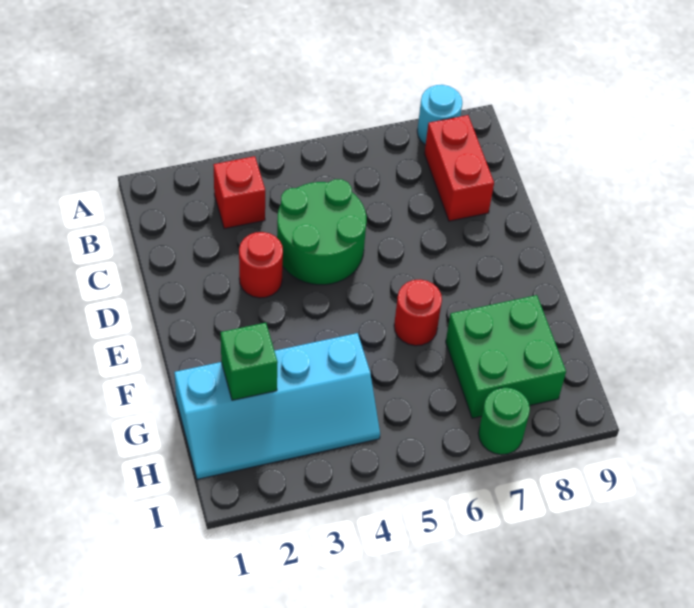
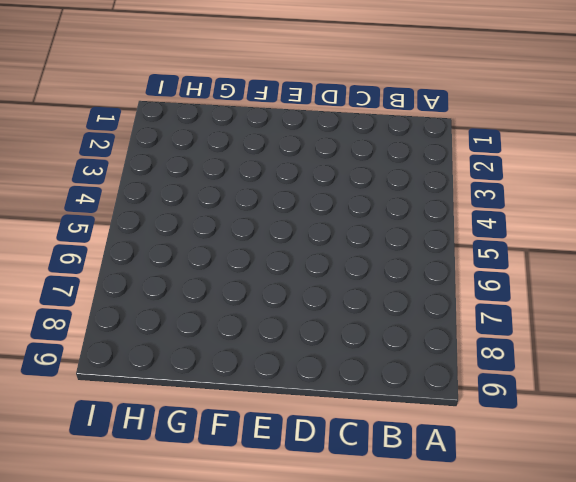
none -> cyan 1x1 round brick [417,85,462,145]
none -> red 1x1 brick [214,156,265,229]

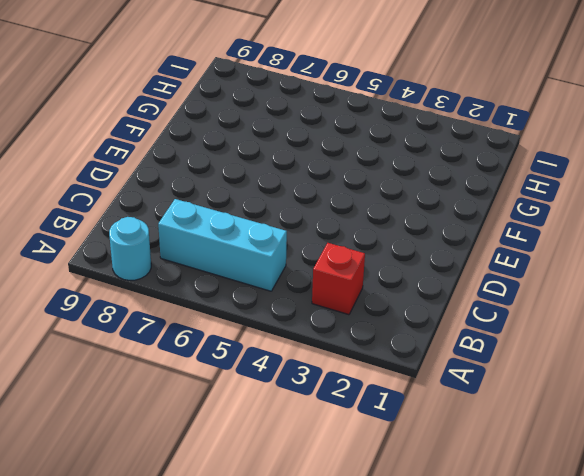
cyan 1x3 brick [158,199,287,291] -> none
none -> red 1x2 brick [424,115,494,221]
none -> green 2x2 round brick [277,179,367,285]

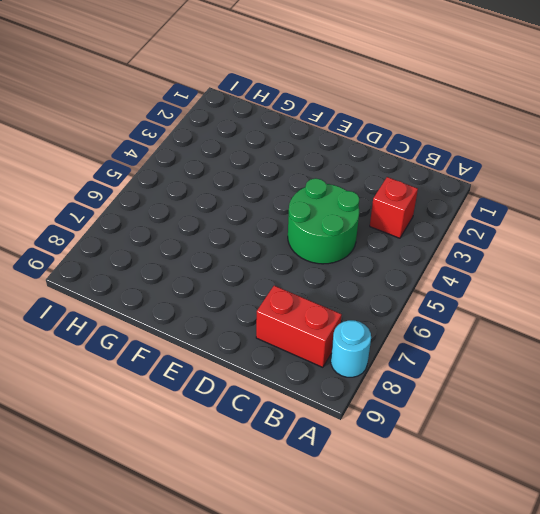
none -> red 1x1 round brick [239,232,283,298]
none -> red 1x1 round brick [394,279,442,346]

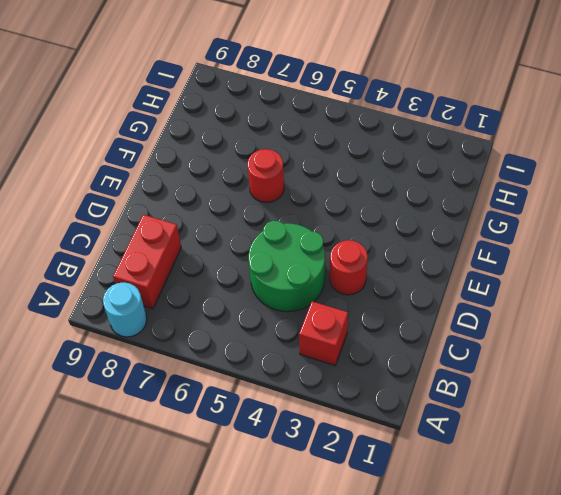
none -> cyan 2x4 slope [174,333,380,479]
none -> green 2x2 brick [446,295,566,418]

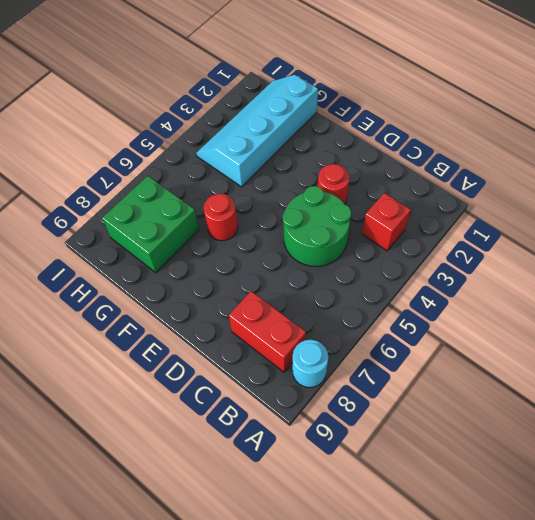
none -> green 1x1 round brick [478,388,530,455]
none -> green 1x1 brick [221,323,278,400]

